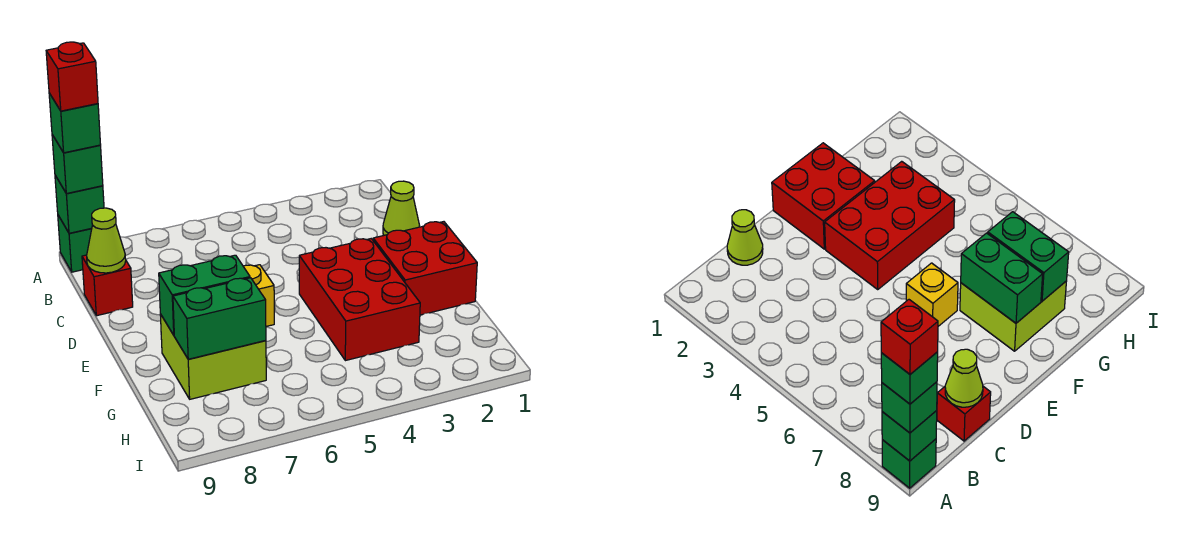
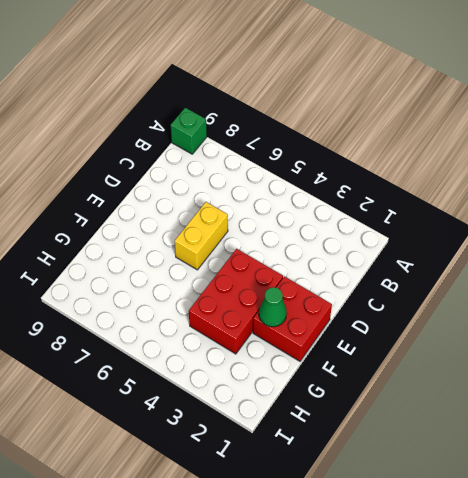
yellow 1x2 brick [175,202,228,270] -> yellow 1x1 brick [243,265,274,326]
green 1x1 cone [259,287,287,327] -> none
none -> lime 1x1 cone [383,181,419,235]
none -> red 1x1 brick [82,255,133,316]
none -> lime 2x2 brick [160,314,266,399]

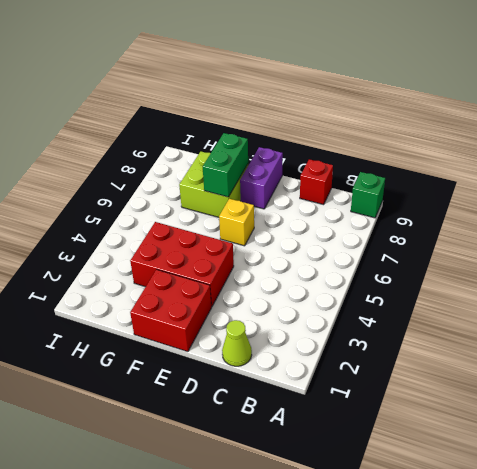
purple 1x2 brick [240,147,283,209] -> none
none -> green 1x1 brick [55,175,104,233]
none -> lime 1x1 cone [87,208,126,273]
none -> green 1x2 brick [173,278,266,359]

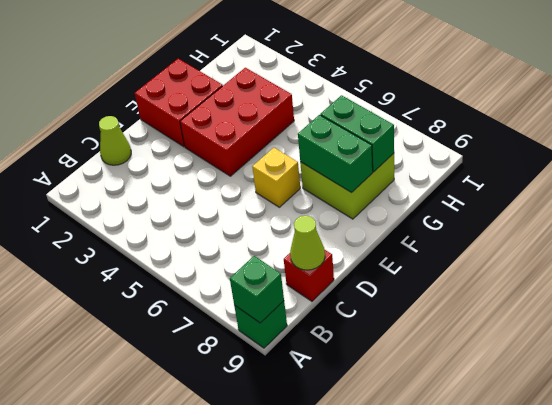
none -> green 1x1 brick [52,135,103,194]
none -> green 1x1 brick [49,93,101,153]
none -> red 1x1 brick [46,42,98,111]

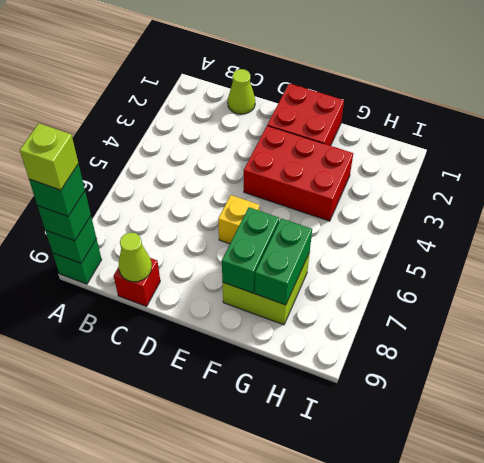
lime 1x1 brick [20,123,78,190] -> red 1x1 brick [46,42,98,111]

